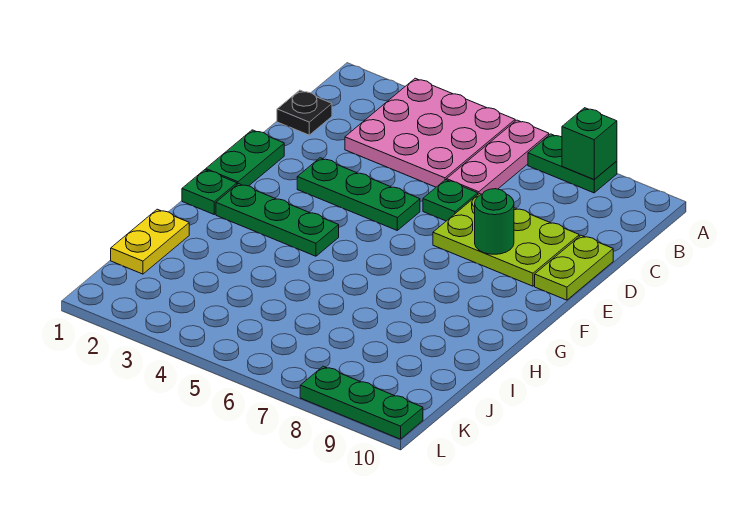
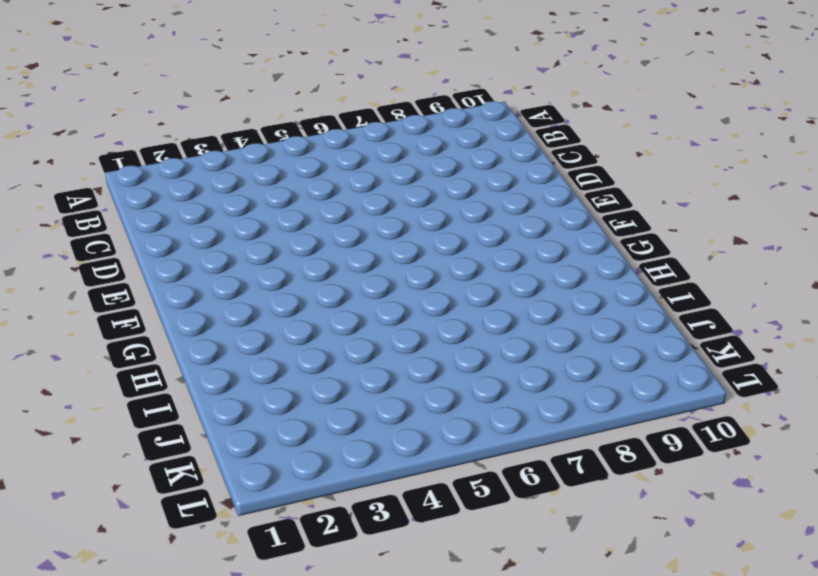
none -> pink 3x3 plate [345,78,515,187]
none -> pink 1x3 plate [447,120,549,194]
none -> green 1x2 plate [528,134,617,193]

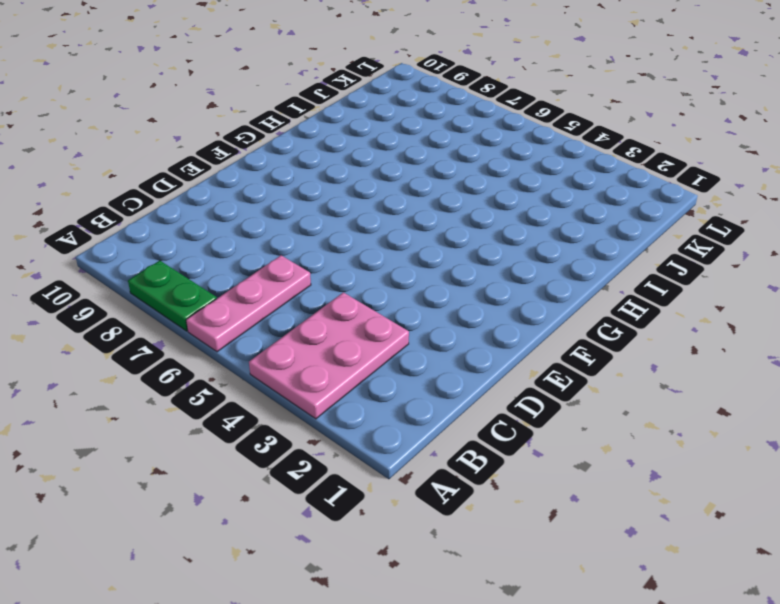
pink 2x3 plate [249,292,409,419] -> pink 3x3 plate [345,78,515,187]
none -> black 1x1 plate [277,90,332,135]
none -> green 1x1 plate [423,180,478,221]
none -> lime 2x3 plate [433,194,579,286]

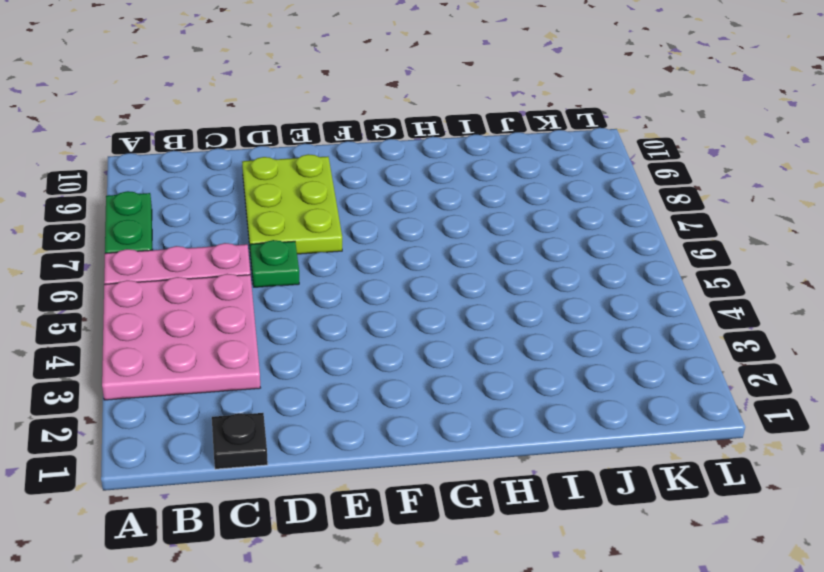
none -> lime 1x2 plate [535,235,613,300]
none -> green 1x2 plate [206,130,284,186]
none -> green 1x3 plate [297,158,420,230]

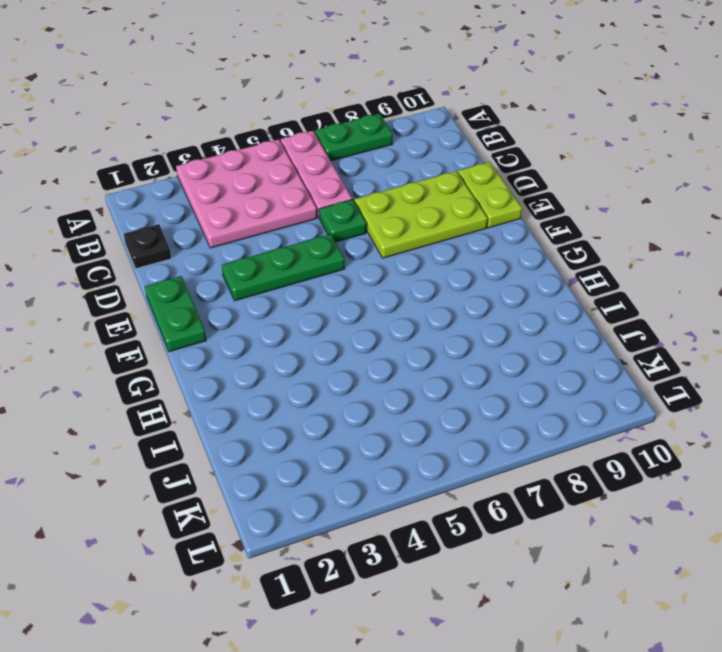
none -> green 1x1 plate [182,170,237,214]
none -> green 1x3 plate [216,184,339,256]
none -> yellow 1x2 plate [111,209,189,274]

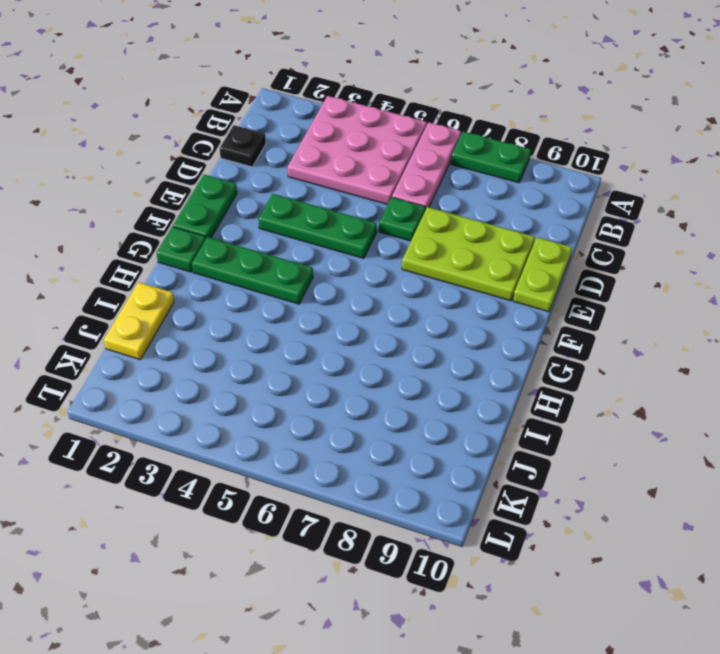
none -> green 1x3 plate [300,366,423,439]
none -> green 1x1 brick [562,108,617,179]
none -> green 1x1 round brick [475,189,514,254]

